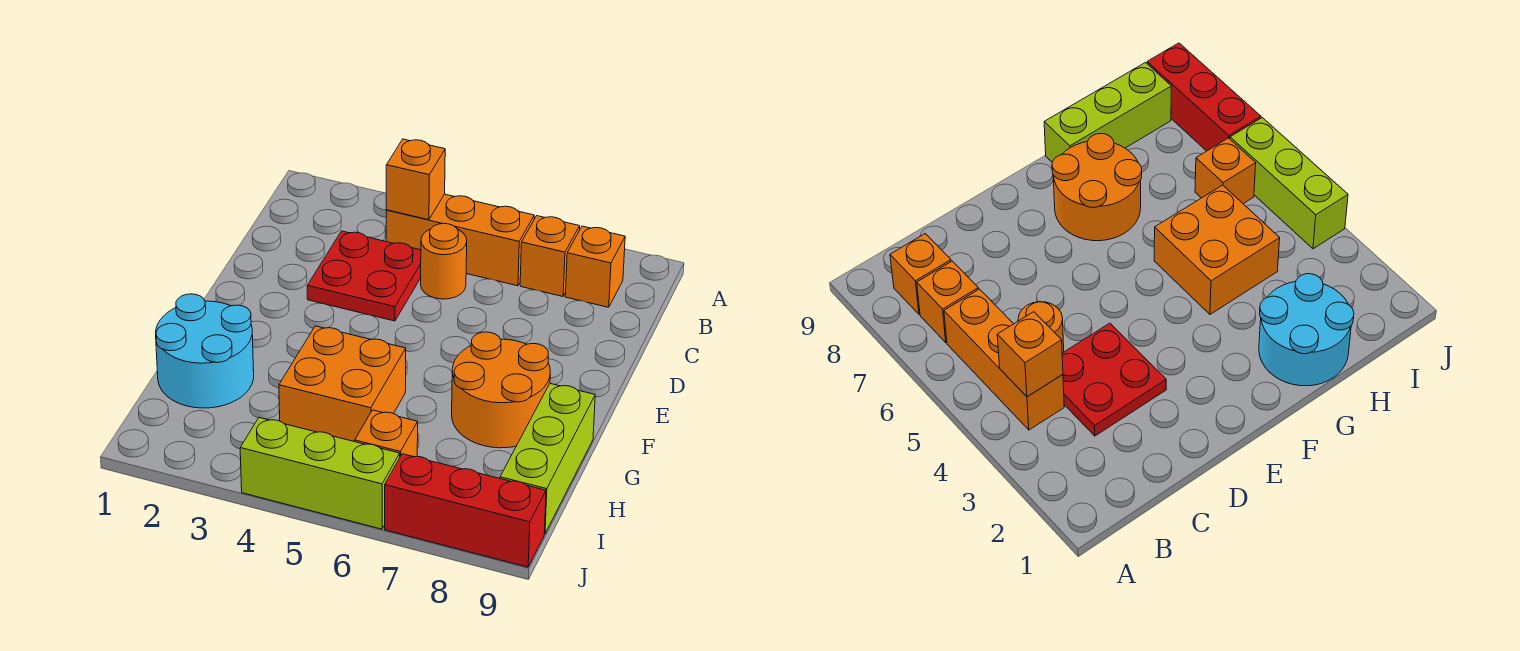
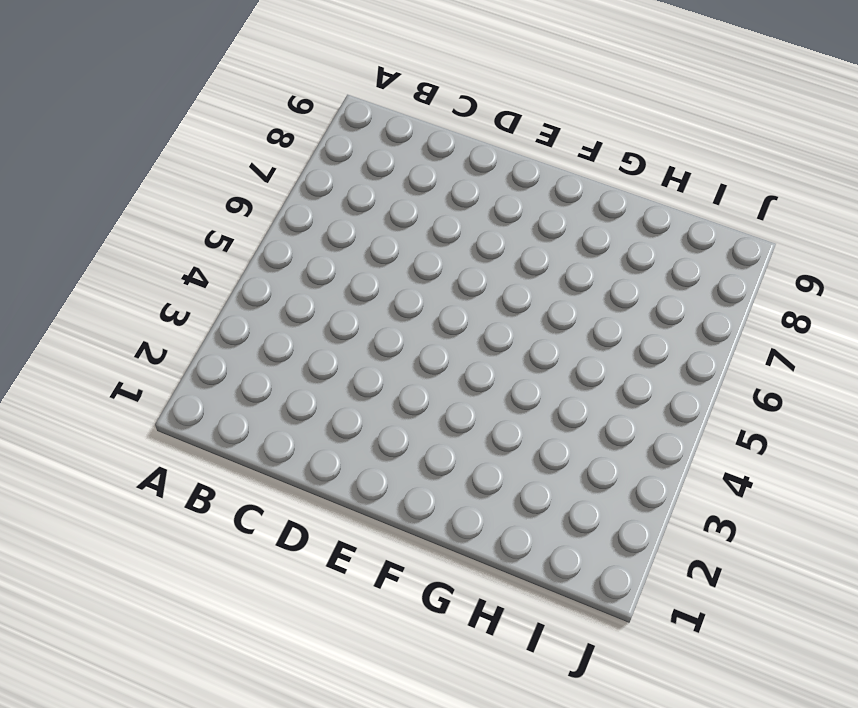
none -> orange 1x3 brick [386,194,534,286]
none -> orange 1x1 brick [520,216,580,296]
none -> orange 1x1 brick [565,226,625,307]

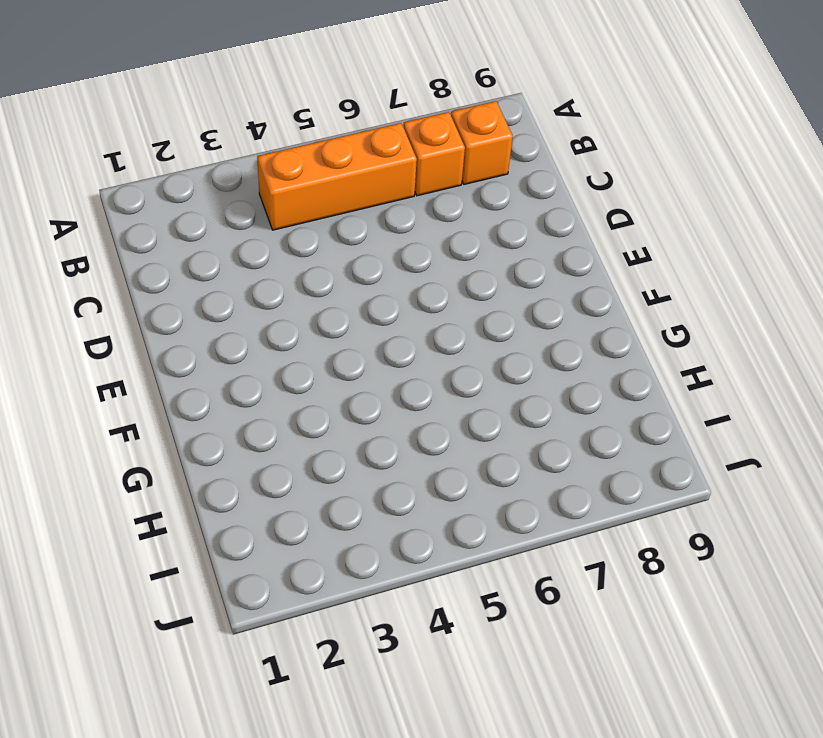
none -> red 2x2 plate [307,231,421,321]
none -> orange 1x1 round brick [421,224,467,299]
none -> orange 2x2 round brick [452,332,550,448]

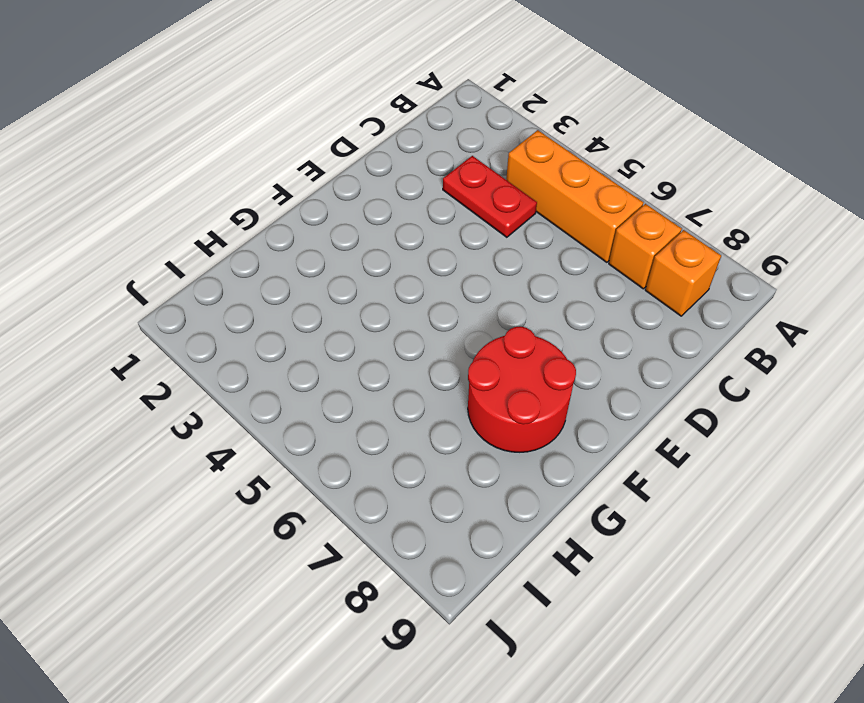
red 1x2 plate [443,156,537,237] -> red 2x2 plate [307,231,421,321]
red 2x2 round brick [468,327,576,452] -> orange 2x2 round brick [452,332,550,448]
none -> orange 1x1 round brick [421,224,467,299]
none -> cyan 2x2 round brick [156,294,254,408]
none -> orange 2x2 brick [279,326,406,442]

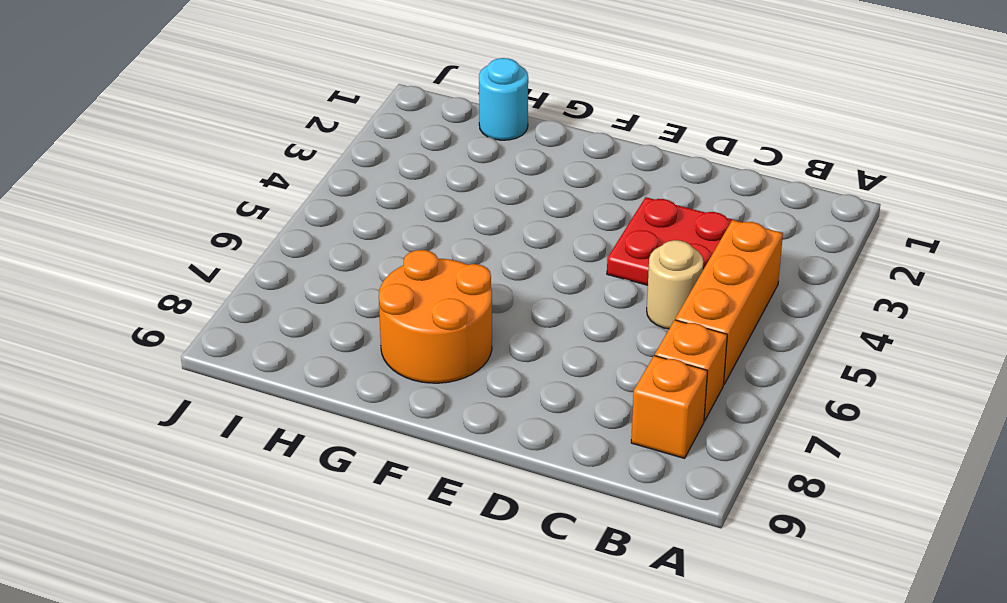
tan 1x1 round brick [647,240,703,329] -> orange 1x1 round brick [421,224,467,299]
cyan 1x1 round brick [479,58,528,140] -> cyan 2x2 round brick [156,294,254,408]
none -> orange 2x2 brick [279,326,406,442]
none -> lime 1x3 brick [500,384,595,534]
none -> orange 1x1 brick [355,410,418,457]

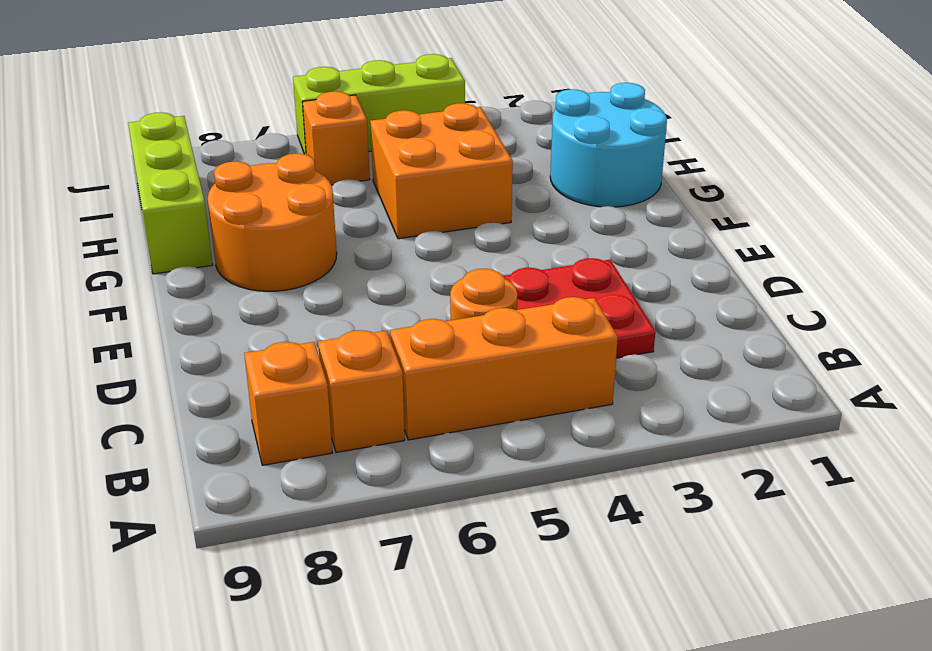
none -> red 1x3 brick [385,454,546,567]
none -> orange 1x1 brick [386,139,445,220]

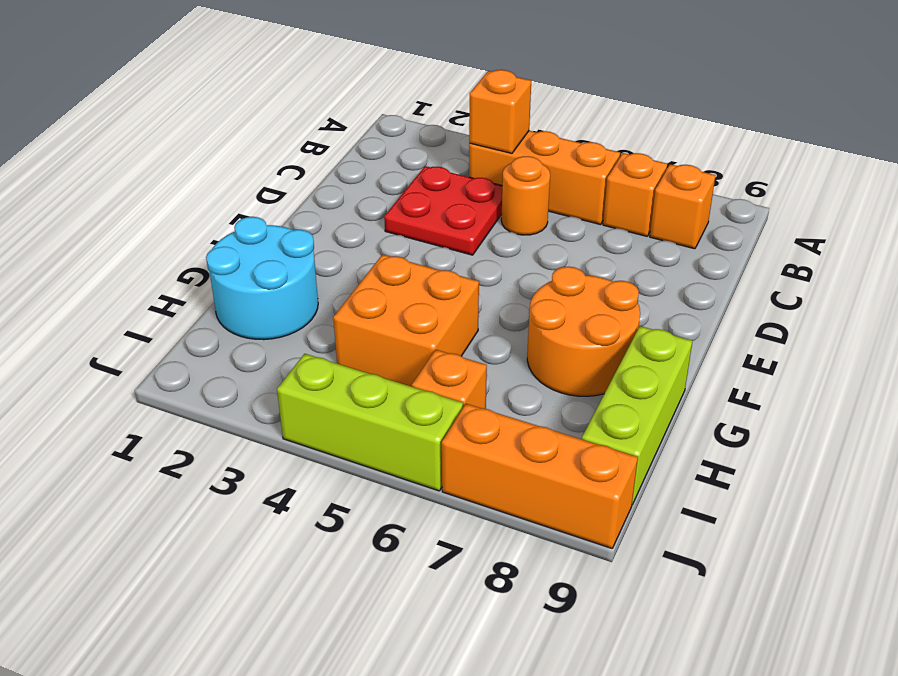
orange 1x3 brick [442,404,638,549] -> red 1x3 brick [385,454,546,567]

